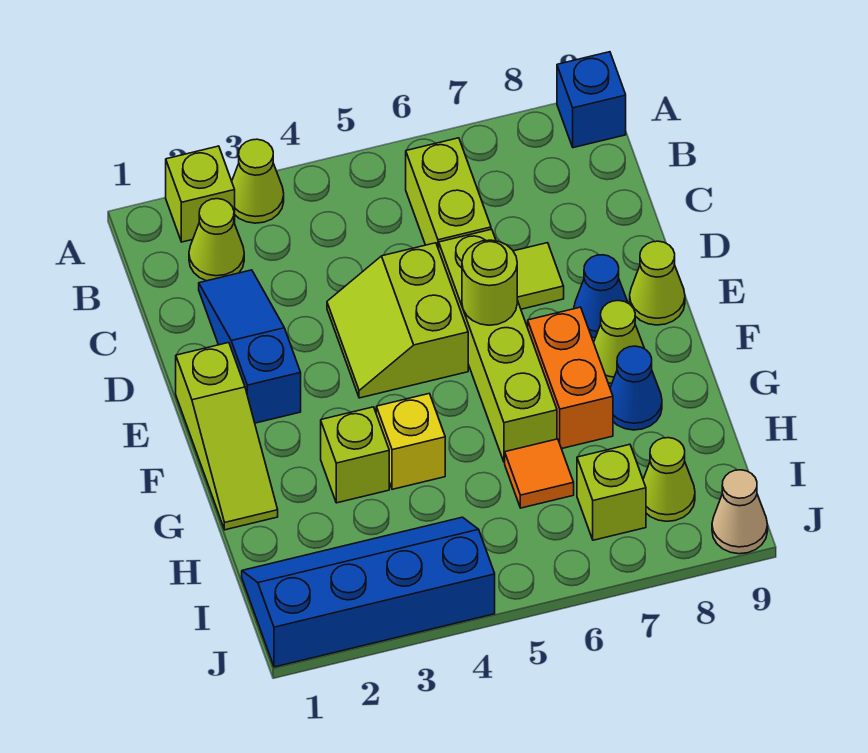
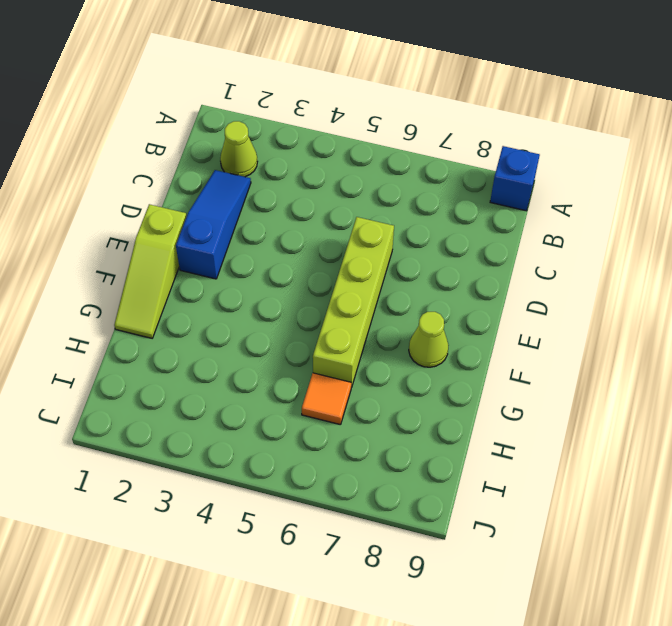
none -> lime 1x1 brick [166,146,235,242]
none -> lime 1x1 cone [232,139,284,223]
none -> lime 1x2 brick [406,138,491,249]

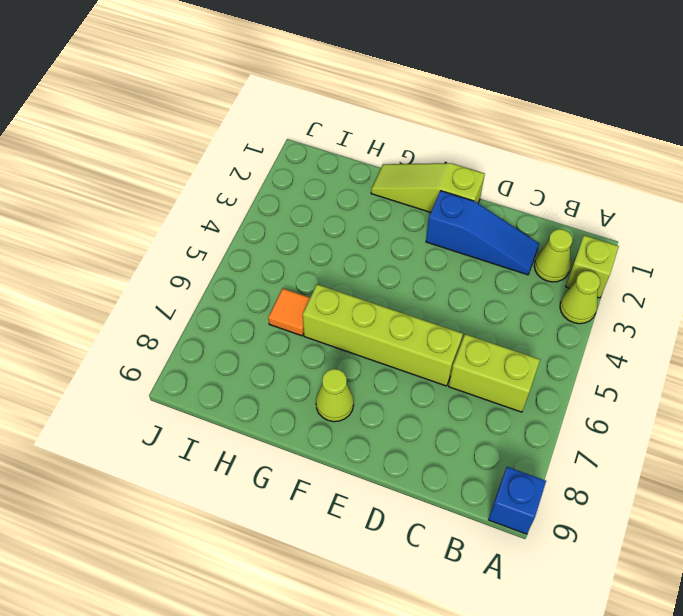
none -> lime 2x2 slope [327,243,468,398]
none -> lime 1x1 tile [513,243,564,309]
none -> blue 1x1 cone [574,255,628,338]

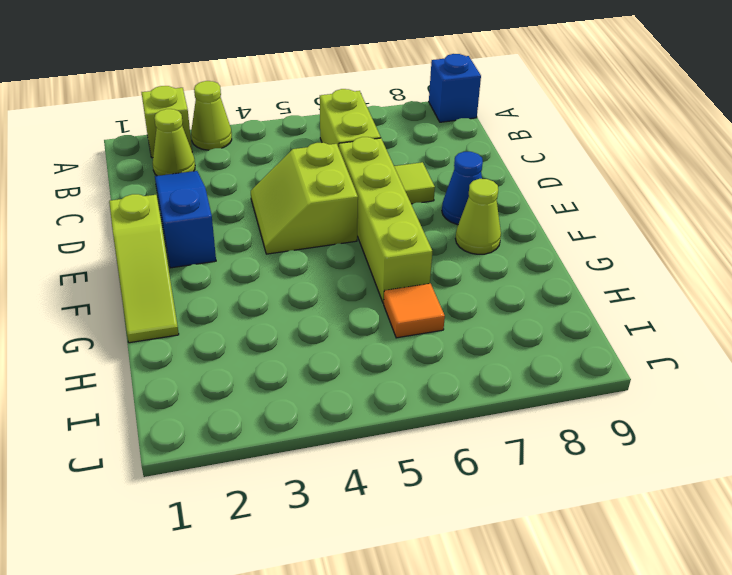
none -> lime 1x1 cone [630,241,685,325]
none -> orange 1x2 brick [528,307,613,449]
none -> lime 1x1 brick [321,407,389,503]

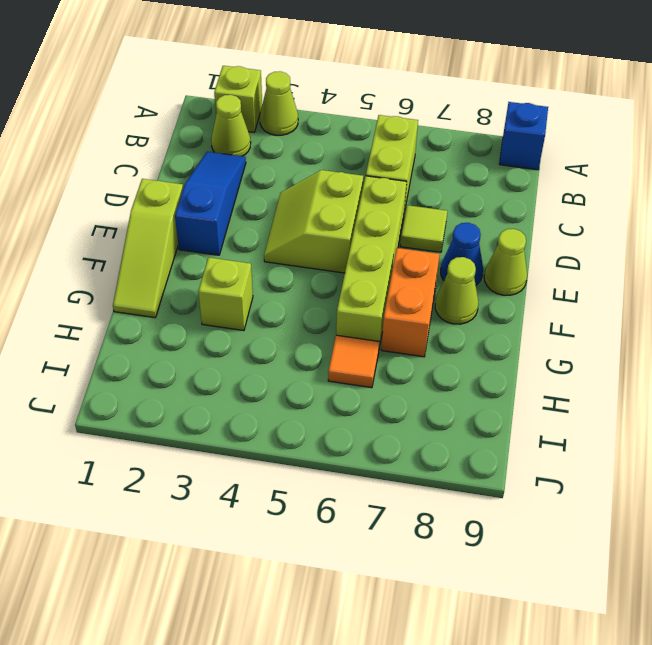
none -> yellow 1x1 brick [376,394,445,489]
none -> blue 1x1 cone [610,346,662,430]
none -> blue 2x4 slope [242,517,495,667]

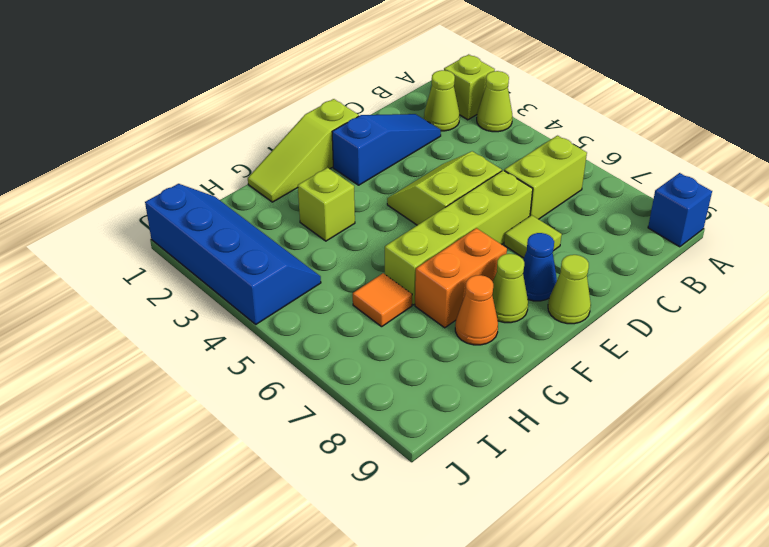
orange 1x1 cone [455,275,498,345] -> blue 1x1 cone [610,346,662,430]
none -> yellow 1x1 brick [376,394,445,489]
none -> lime 1x1 brick [577,444,646,540]
none -> lime 1x1 cone [643,438,695,521]

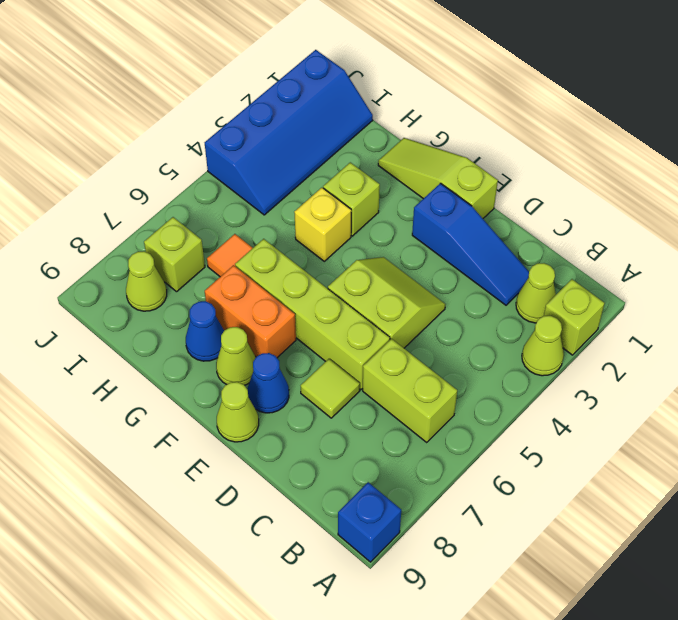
none -> tan 1x1 cone [712,470,768,554]
none -> lime 1x1 round brick [462,240,517,325]

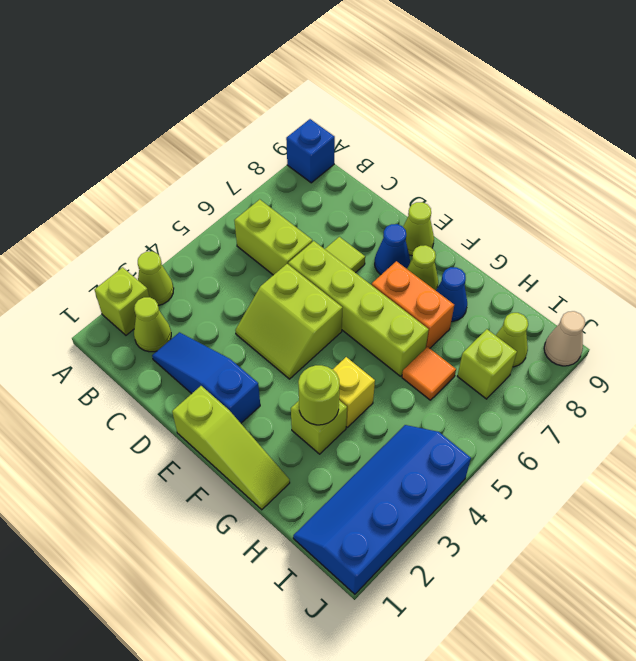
lime 1x1 round brick [298,365,340,425] -> lime 1x1 round brick moved to [462,240,517,325]

